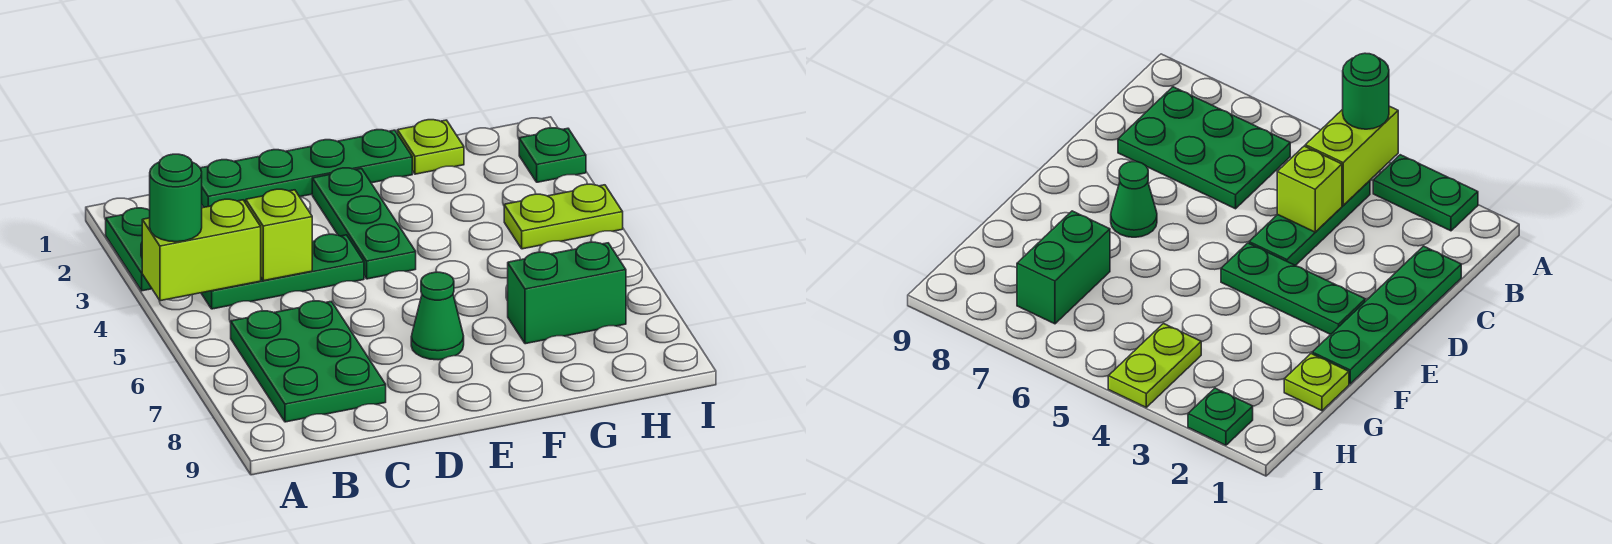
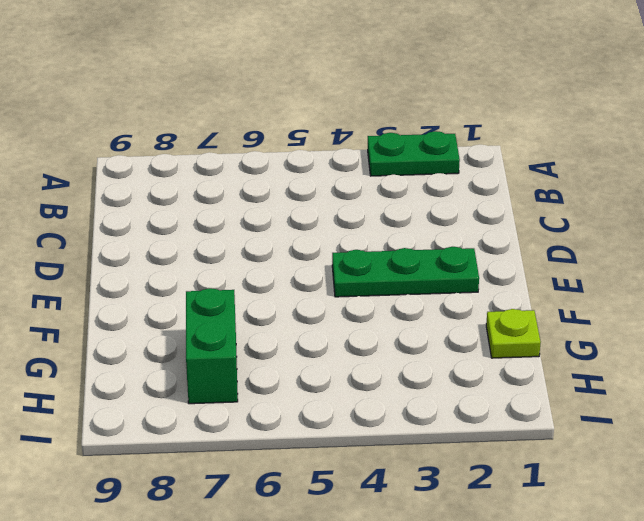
none -> green 1x3 plate [201,234,364,309]
none -> green 2x3 plate [231,301,386,422]
none -> green 1x4 plate [200,130,412,207]

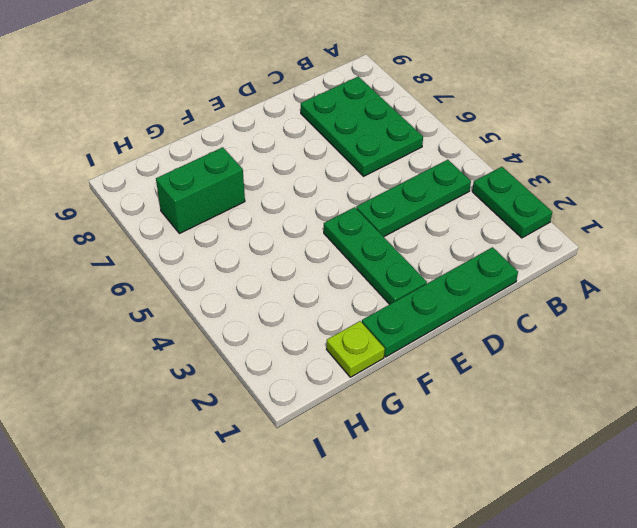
none -> green 1x1 cone [411,272,464,360]
none -> lime 1x2 plate [504,184,623,249]
none -> green 1x1 plate [519,128,586,182]

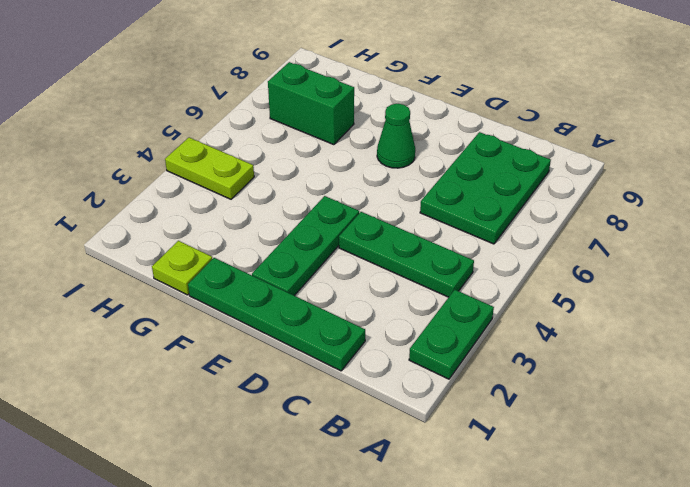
none -> green 1x1 plate [519,128,586,182]
none -> lime 1x2 brick [142,199,261,301]
none -> lime 1x1 brick [246,189,312,281]

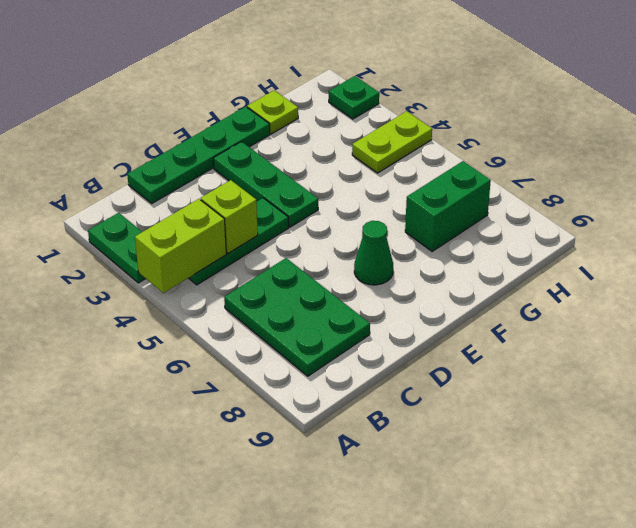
none -> green 1x1 round brick [150,154,202,242]

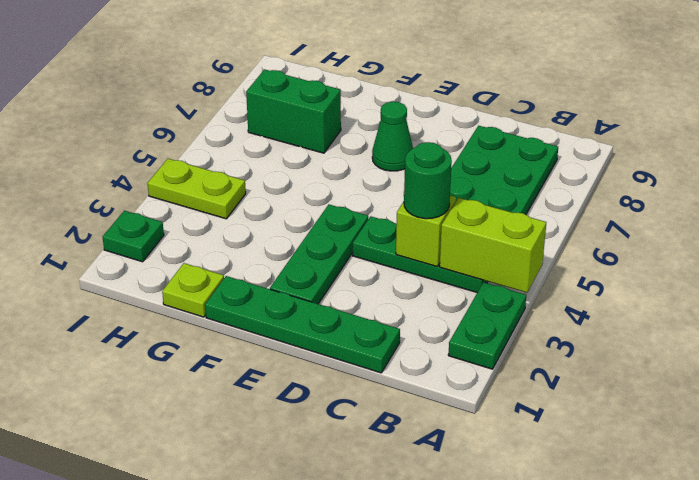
green 1x1 round brick [404,142,452,219] -> green 1x1 round brick moved to [150,154,202,242]

